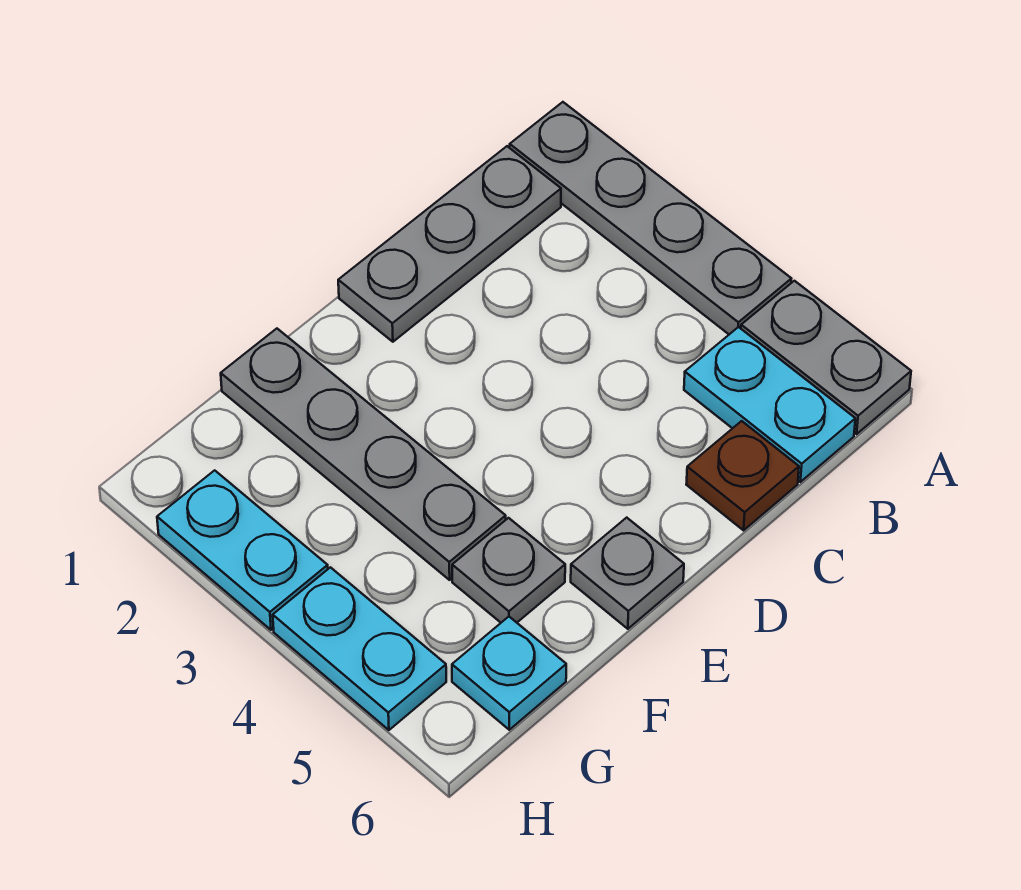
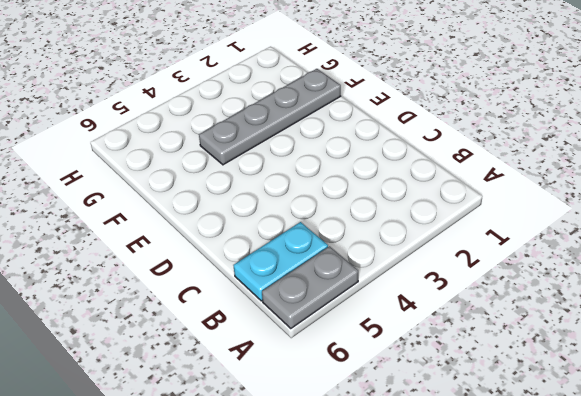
none -> grey 1x4 plate [510,102,791,334]
none -> grey 1x3 plate [338,146,561,342]

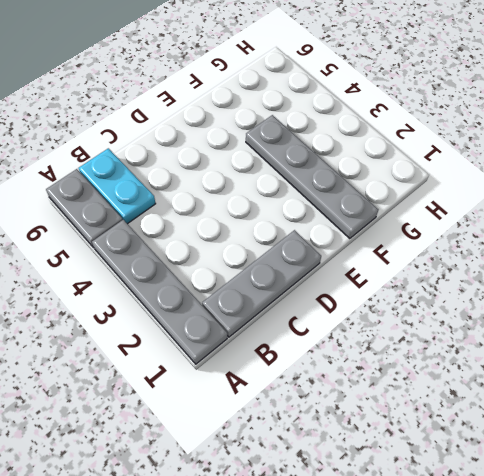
none -> brown 1x1 plate [686,421,799,530]
none -> grey 1x1 plate [571,518,684,629]

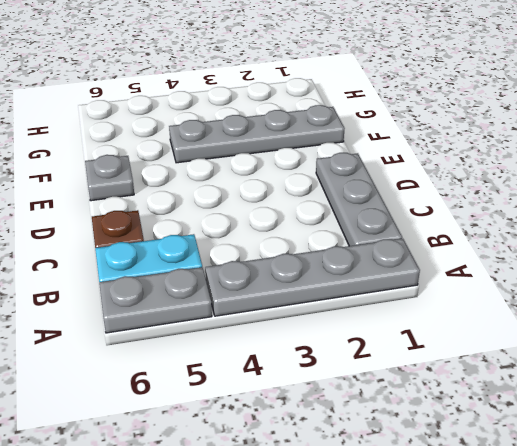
none -> grey 1x1 plate [452,518,565,623]
none -> cyan 1x1 plate [452,617,566,730]

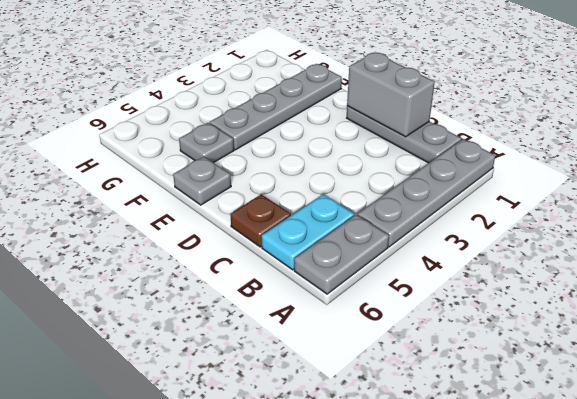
grey 1x2 brick [347,53,435,137] -> none
none -> cyan 1x1 plate [452,617,566,730]
none -> cyan 1x2 plate [157,470,328,630]

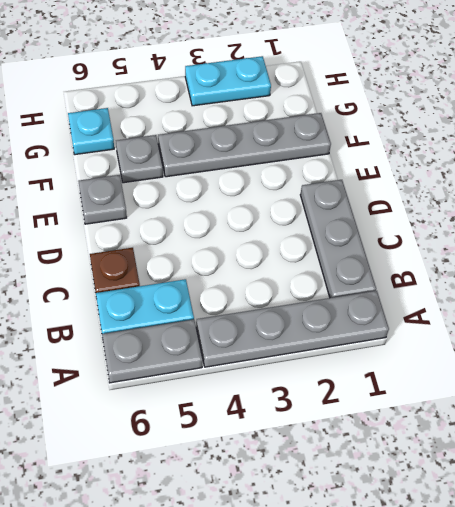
none -> cyan 1x2 plate [273,567,446,730]

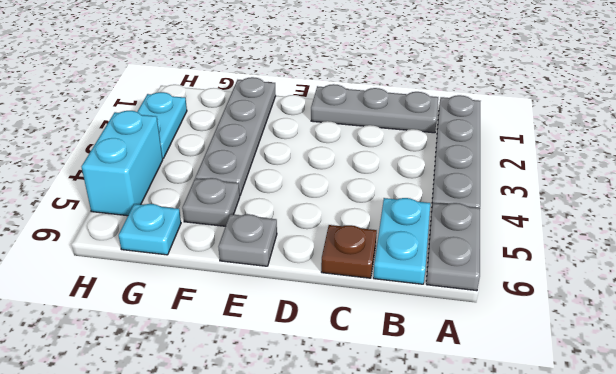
cyan 1x2 brick [82,111,163,216] -> cyan 1x2 plate [273,567,446,730]

